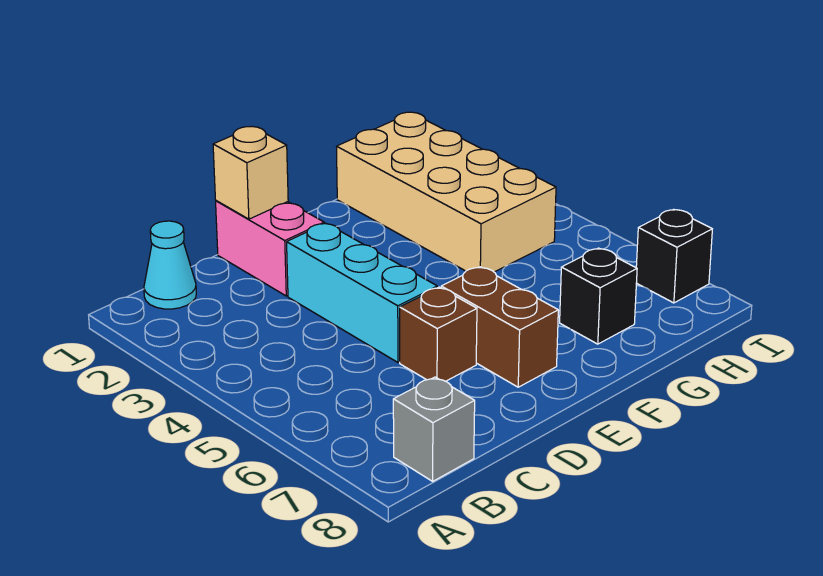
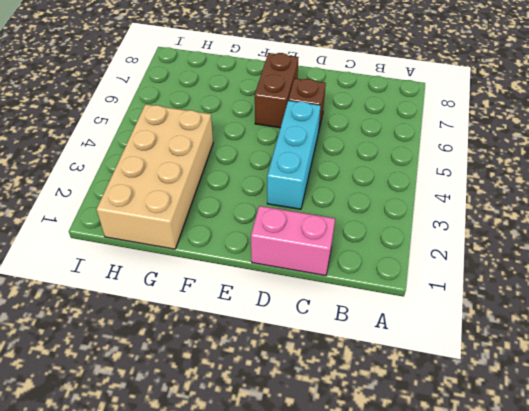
pink 1x2 brick [251,206,335,276] -> pink 1x2 brick turned to [216,201,324,296]
none -> cyan 1x1 cone [144,221,196,309]
none -> grey 1x1 brick [393,377,475,481]

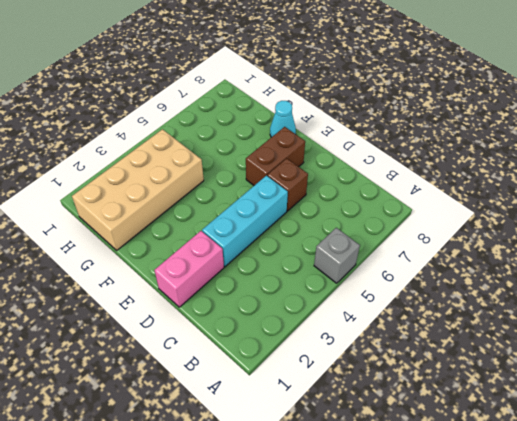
grey 1x1 brick [314,228,360,283] -> grey 1x1 brick moved to [393,377,475,481]
cyan 1x1 cone [270,101,296,137] -> cyan 1x1 cone moved to [144,221,196,309]
none -> black 1x1 brick [560,248,637,344]
none -> black 1x1 brick [636,209,712,303]

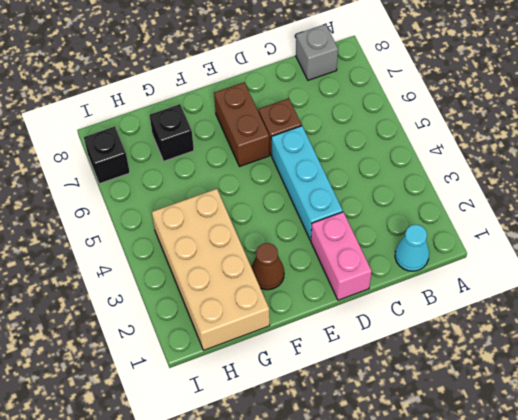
brown 1x1 cone [251,243,284,290] -> none
none -> tan 1x1 brick [213,127,288,219]

